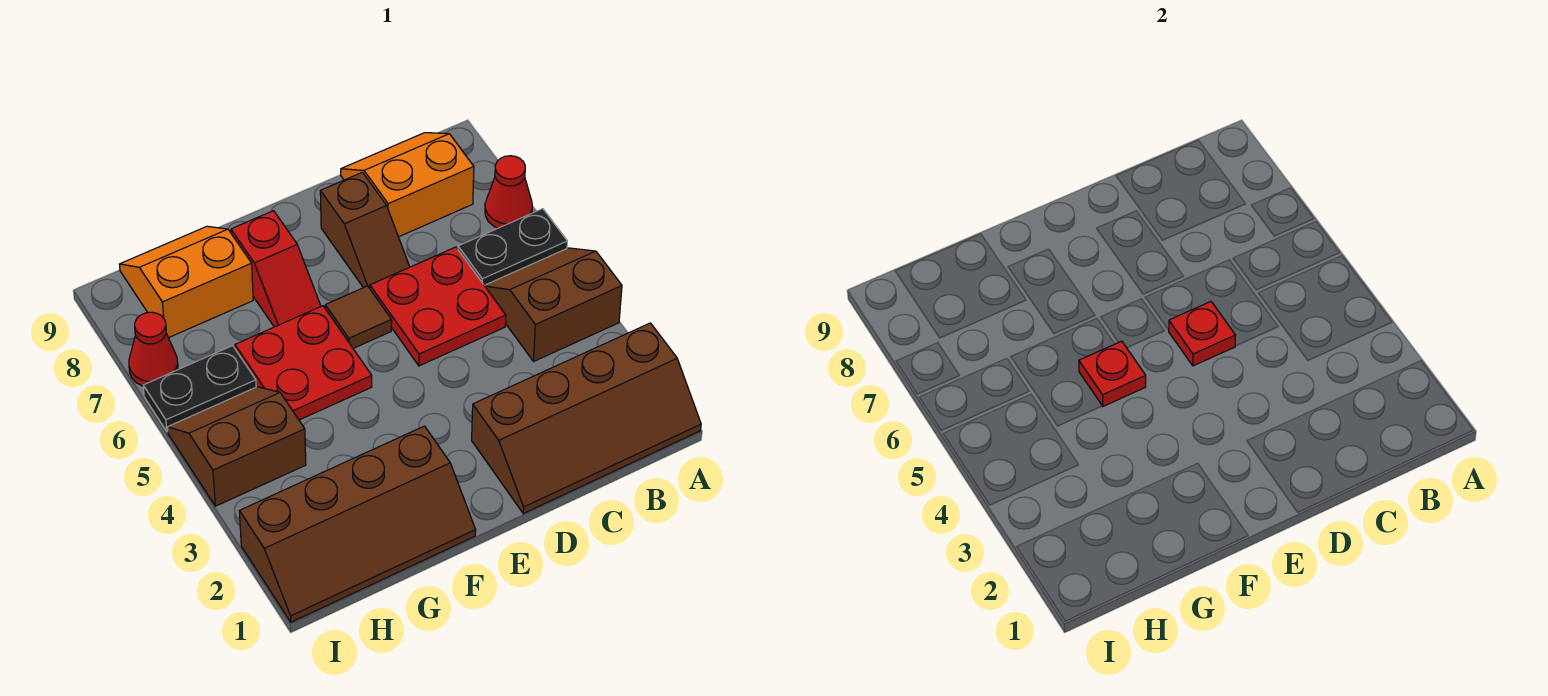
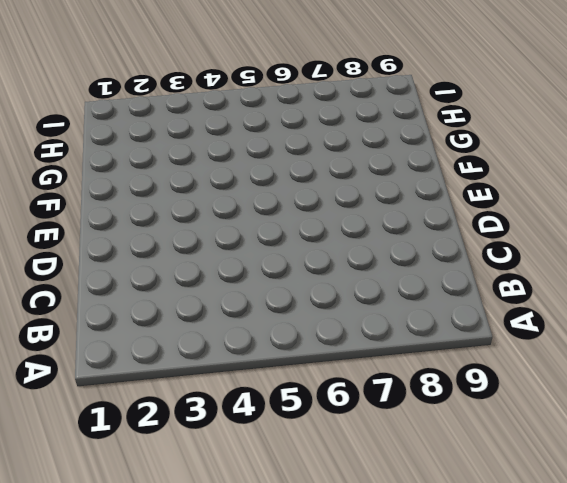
none -> brown 2x4 slope [472,323,701,513]
none -> brown 2x2 slope [484,248,622,361]
none -> black 1x2 plate [458,209,567,285]

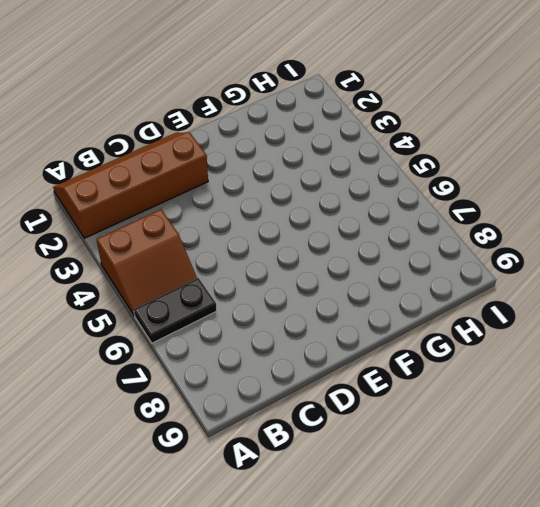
none -> red 1x1 cone [485,156,532,228]
none -> orange 2x2 slope [341,133,474,237]
none -> red 2x2 plate [370,247,506,366]

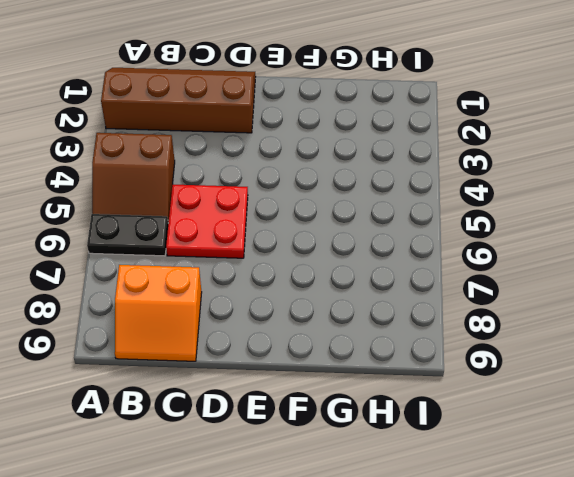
none -> red 1x1 cone [485,156,532,228]
none -> brown 1x2 slope [320,172,410,288]
none -> brown 1x1 tile [325,286,392,348]

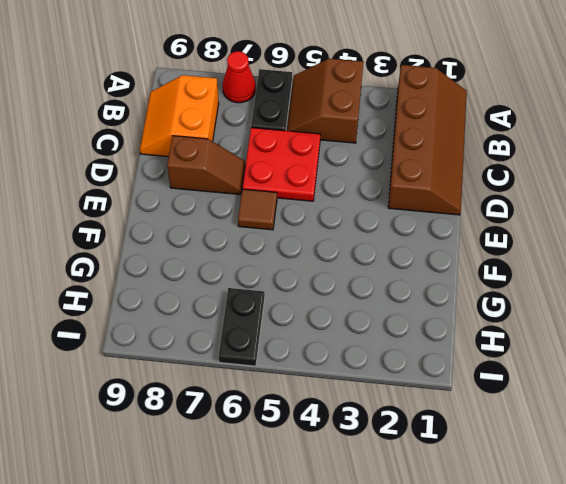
none -> brown 2x4 slope [239,426,476,622]
none -> red 2x2 plate [235,306,372,420]
none -> red 1x2 slope [231,211,321,327]

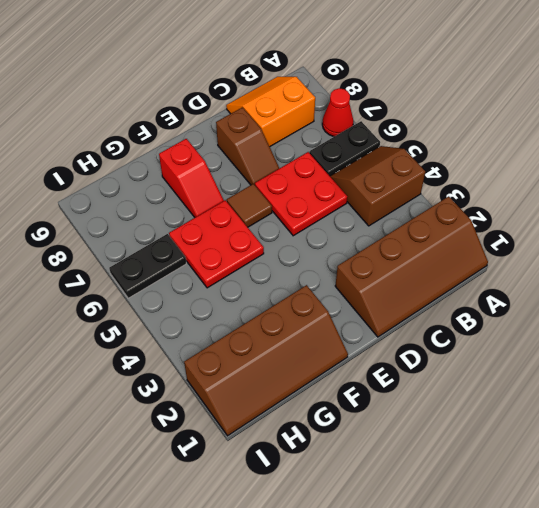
none -> orange 2x2 slope [119,226,253,338]
none -> brown 2x2 slope [168,387,306,506]
none -> red 1x1 cone [129,312,178,386]

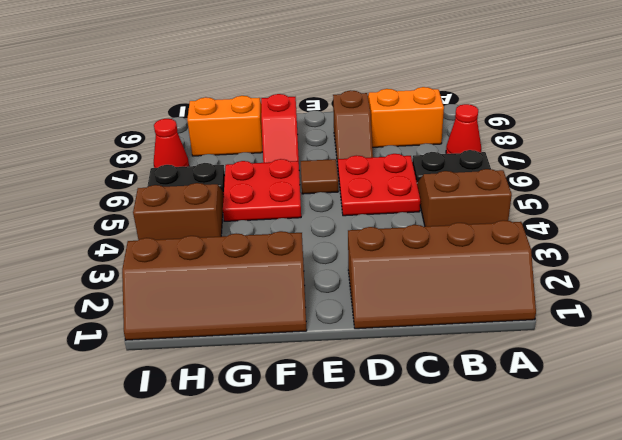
none -> red 1x1 plate [1169,302,1236,366]
none -> red 1x1 plate [1079,341,1146,406]

